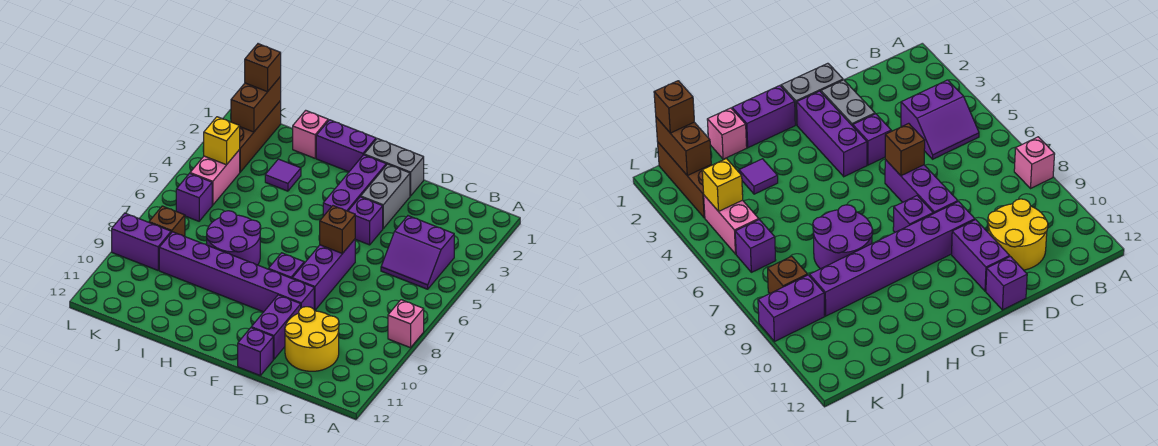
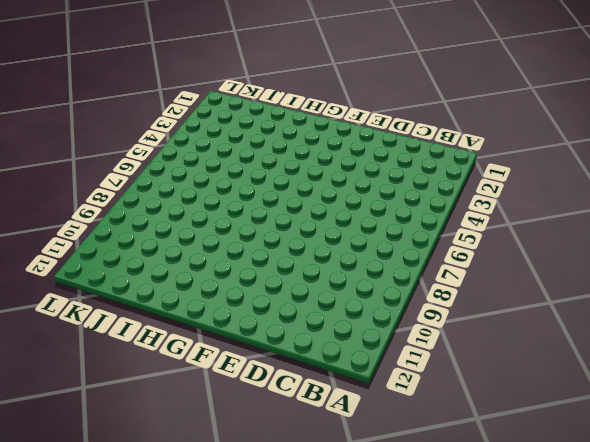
none -> pink 1x1 brick [388,300,424,348]
none -> purple 2x2 slope [381,216,454,289]
none -> yellow 2x2 round brick [285,307,339,371]

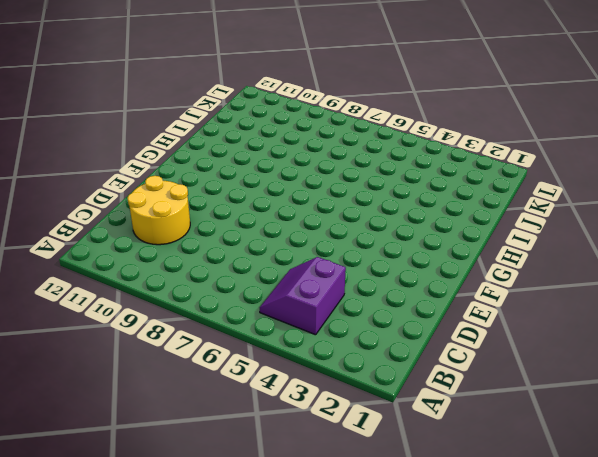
none -> pink 1x1 brick [388,300,424,348]
none -> grey 1x2 brick [364,139,424,196]
none -> grey 1x2 brick [361,164,410,228]

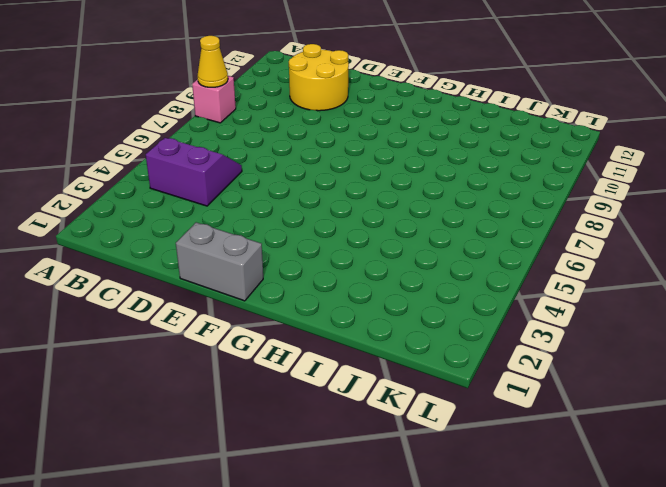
yellow 1x1 cone [197,36,228,87] -> none
none -> grey 1x2 brick [361,164,410,228]
none -> purple 1x1 brick [348,197,383,245]
none -> purple 1x3 brick [292,239,355,310]

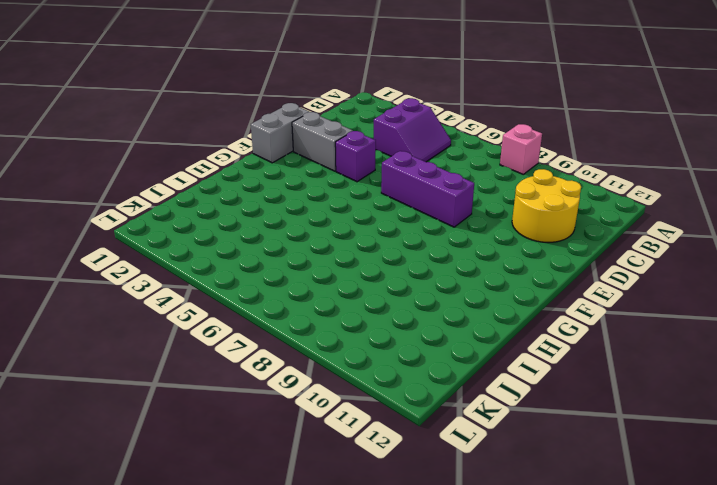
none -> purple 1x6 brick [159,232,314,312]
none -> purple 1x2 brick [251,295,301,359]
none -> purple 1x1 brick [238,328,273,375]

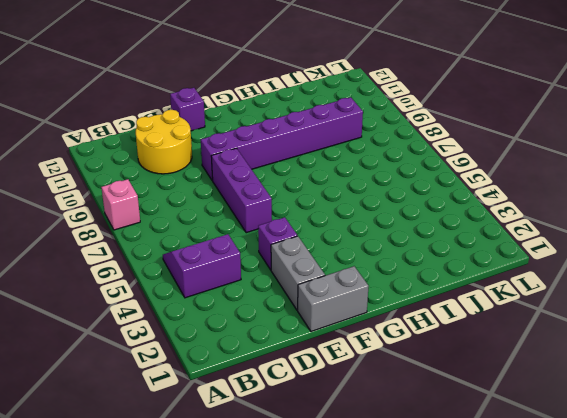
none -> purple 1x2 brick [251,295,301,359]
none -> purple 1x3 brick [323,155,386,216]
none -> purple 1x1 brick [269,253,304,278]

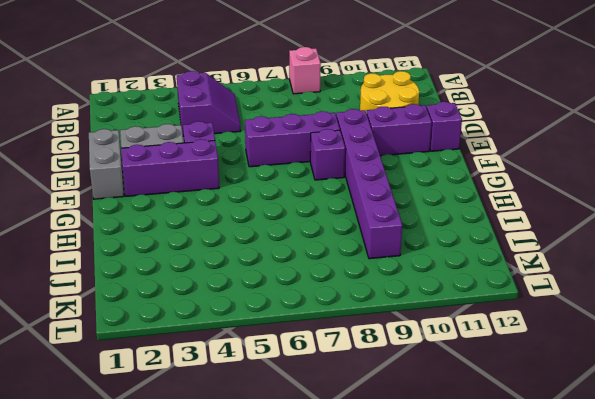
none -> purple 1x2 brick [316,120,376,172]
none -> purple 2x2 round brick [207,211,261,265]
none -> pink 1x1 brick [293,110,328,158]

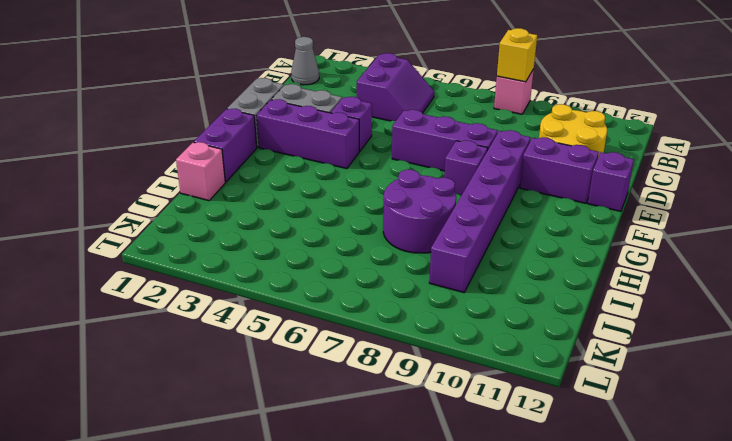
yellow 1x1 brick [497,28,537,82] -> yellow 1x1 brick moved to [203,117,240,165]
grey 1x1 cone [291,37,319,85] -> none
none -> purple 1x1 tile [265,159,301,191]
none -> brown 1x3 brick [239,101,281,172]
none -> pink 1x2 brick [190,150,240,205]

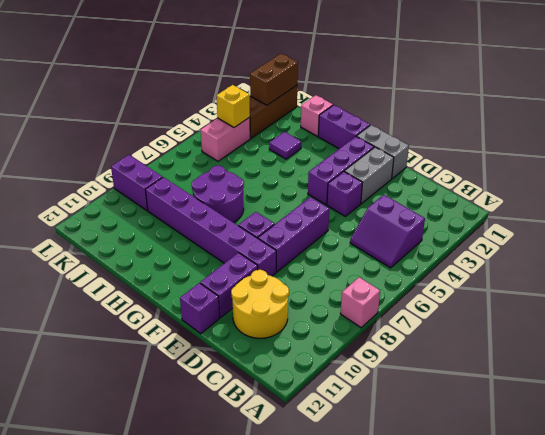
none -> purple 1x1 brick [176,173,212,221]
none -> brown 1x1 brick [149,206,185,236]
none -> brown 1x1 brick [320,206,355,254]

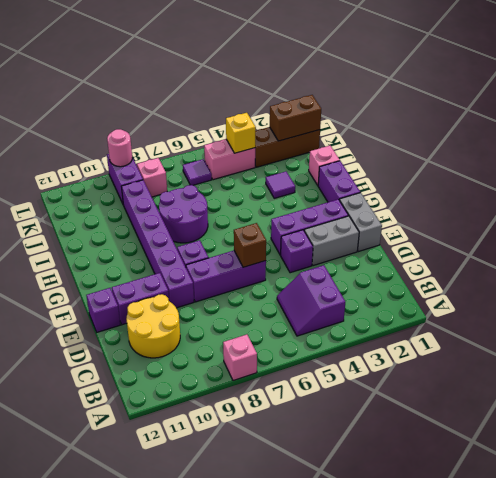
purple 1x1 tile [183,159,212,185] -> purple 1x1 brick [176,173,212,221]
pink 1x1 brick [137,158,167,197] -> brown 1x1 brick [149,206,185,236]
pink 1x1 round brick [107,129,132,167] -> none
none -> brown 1x1 brick [245,44,281,92]

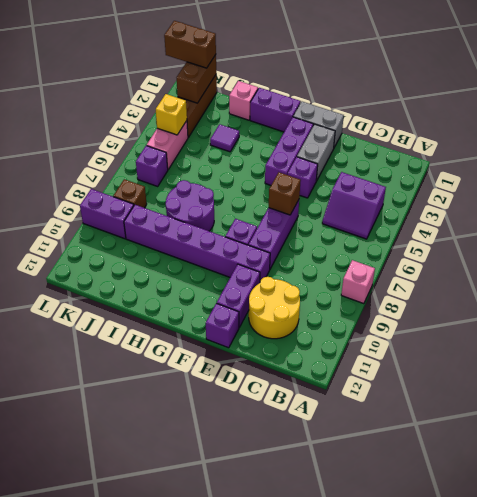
brown 1x2 brick [164,21,216,68] -> brown 1x1 brick [245,44,281,92]

